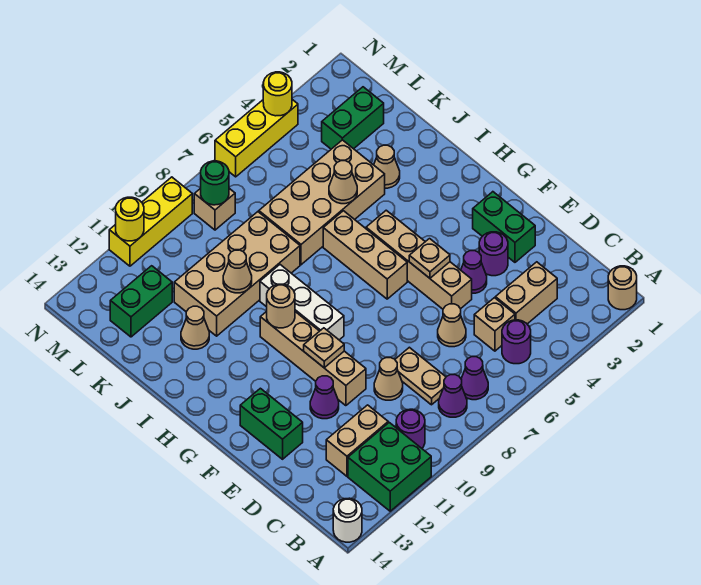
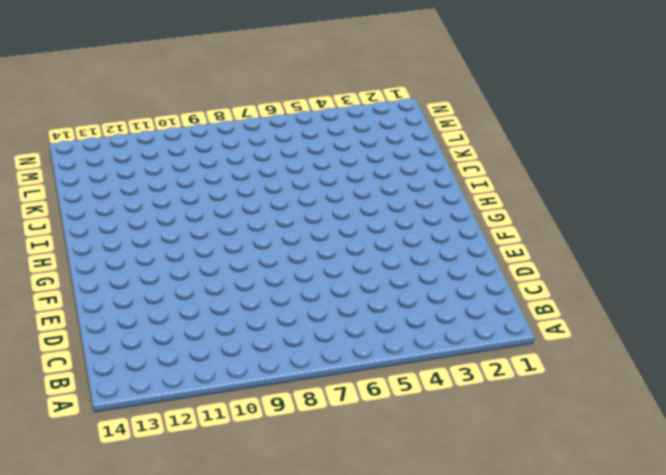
none -> tan 1x1 round brick [608,266,637,310]
none -> green 2x2 brick [348,423,431,511]
none -> white 1x1 round brick [333,498,362,542]
none -> purple 1x1 round brick [502,320,531,364]

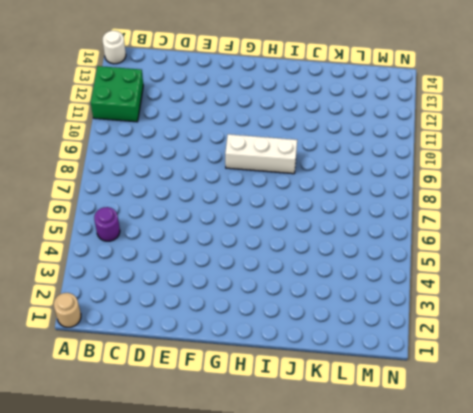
none -> purple 1x1 cone [461,357,488,400]
none -> purple 1x1 cone [439,375,467,417]
none -> purple 1x1 round brick [396,409,425,448]
none -> tan 1x2 brick [495,262,557,324]

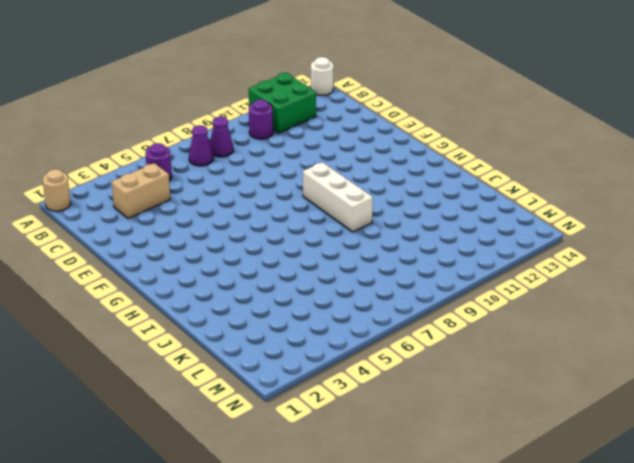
none -> tan 1x1 brick [474,298,515,351]
none -> tan 1x2 plate [395,347,446,405]
none -> tan 1x2 brick [326,405,388,476]
none -> tan 1x1 cone [438,304,466,347]

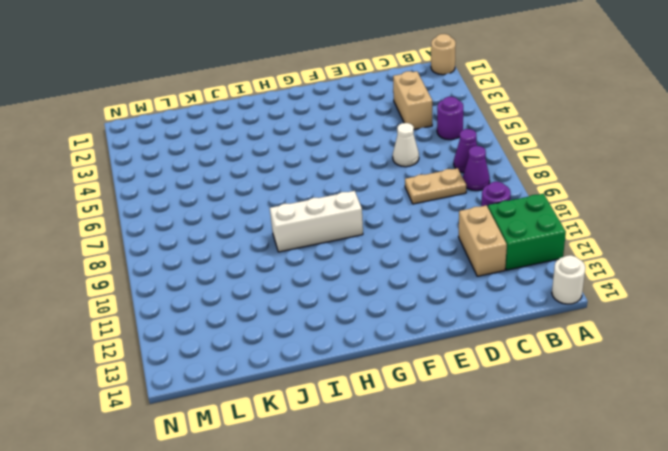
white 1x1 cone [393,123,419,167] -> tan 1x1 cone [438,304,466,347]
none -> tan 1x1 brick [474,298,515,351]
none -> tan 1x1 cone [374,358,403,400]
none -> green 1x2 brick [473,192,535,262]
none -> purple 1x1 round brick [479,232,508,276]

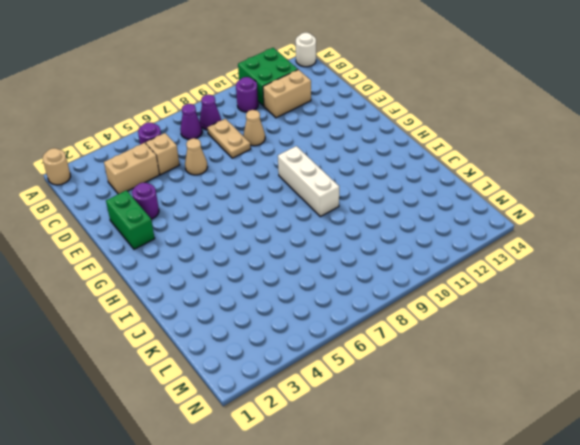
none -> purple 1x1 cone [461,251,487,293]
none -> tan 1x4 brick [366,210,472,309]
none -> tan 1x4 brick [260,311,366,406]
none -> purple 1x1 cone [310,376,339,419]

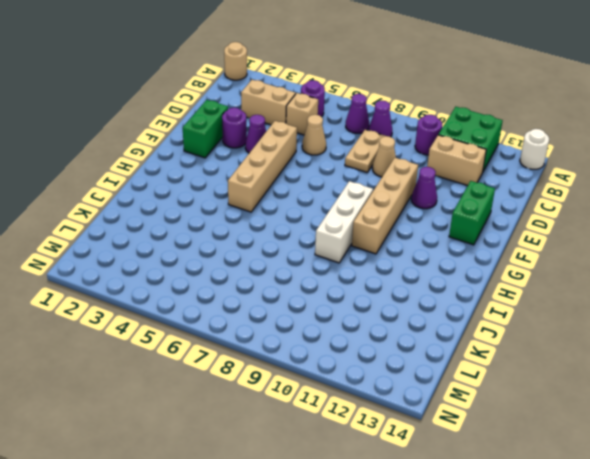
none -> tan 1x3 brick [323,211,407,299]
none -> tan 1x1 cone [374,145,400,188]
none -> tan 2x4 brick [259,140,385,265]
none -> tan 2x4 brick [174,212,300,336]

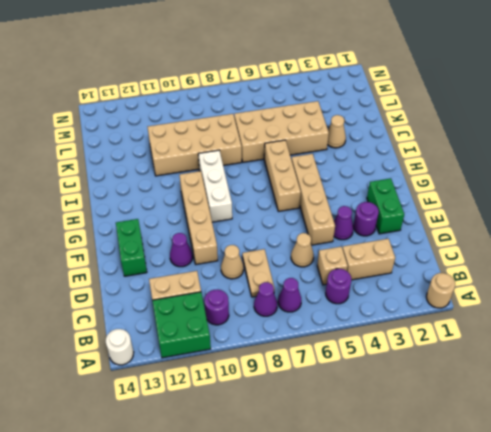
none -> tan 1x1 cone [181,306,209,349]
none -> green 1x2 brick [322,87,384,149]
none -> green 1x2 brick [110,266,172,337]
none -> tan 1x1 brick [194,188,235,230]

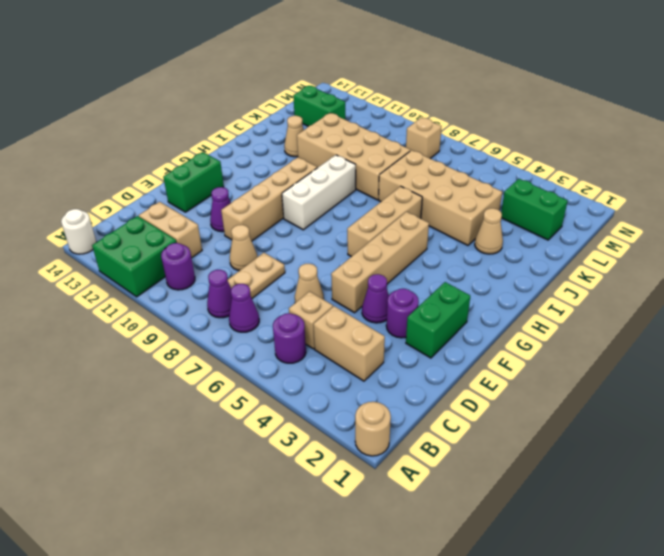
none -> yellow 1x3 brick [215,100,298,177]
none -> yellow 1x3 brick [109,177,192,266]
none -> tan 1x1 plate [409,239,450,278]
none -> tan 1x1 plate [304,328,344,368]

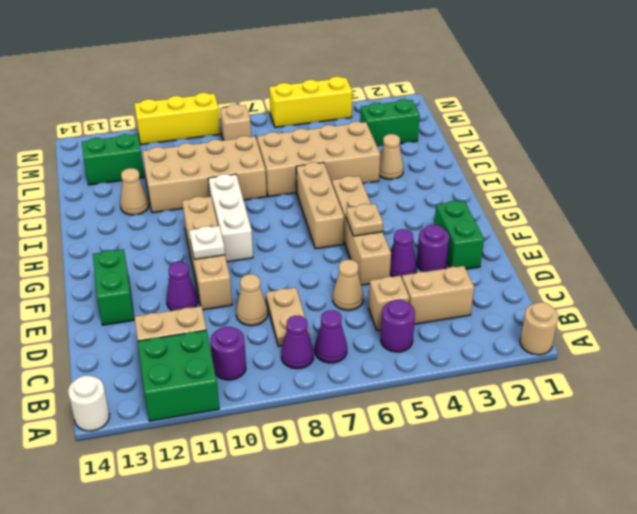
white 1x1 plate [189,226,225,259] -> tan 1x1 plate [304,328,344,368]
none -> tan 1x1 round brick [267,284,295,328]
none -> tan 1x1 cone [329,161,357,204]
none -> tan 1x1 cone [223,250,252,293]
none -> green 1x1 round brick [201,161,229,205]

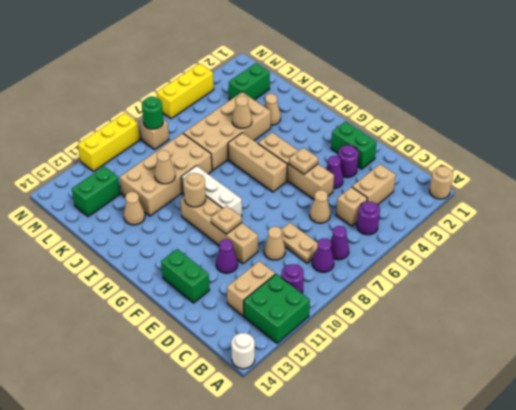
none -> yellow 1x1 round brick [263,72,292,116]
none -> yellow 1x1 round brick [116,197,144,241]

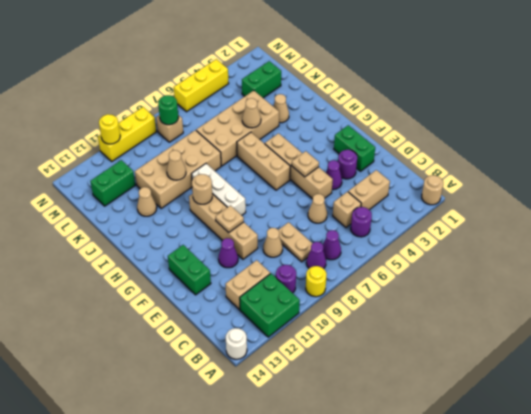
yellow 1x1 round brick [306,266,327,297] -> yellow 1x1 round brick moved to [263,72,292,116]

